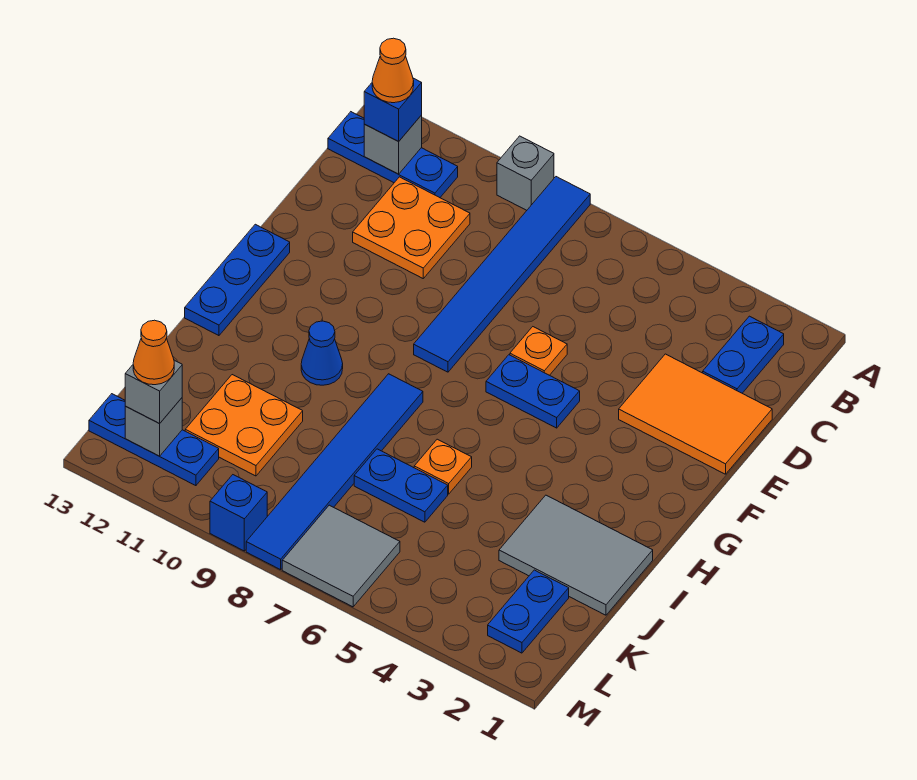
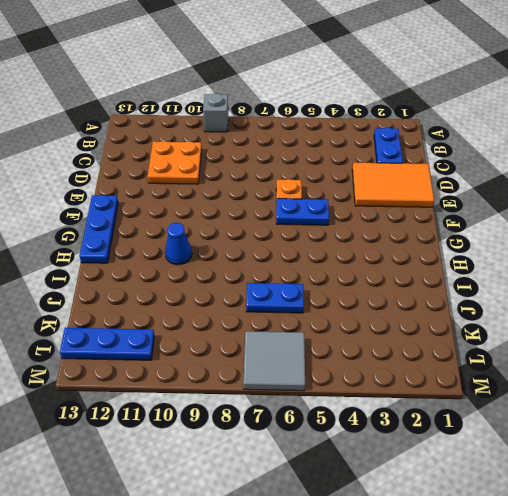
none -> blue 1x6 tile [414,177,590,372]
none -> blue 1x3 plate [328,112,458,198]
none -> blue 1x6 tile [246,374,423,570]

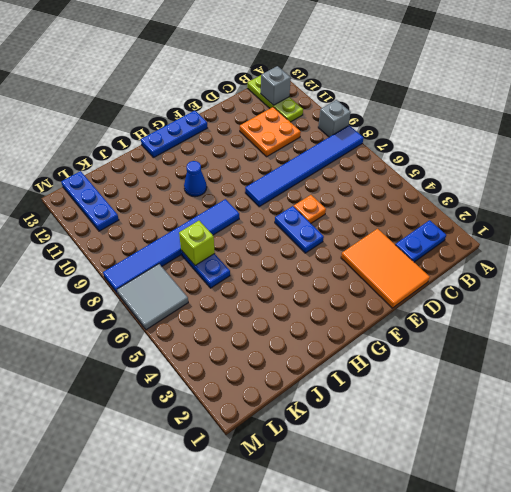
lime 1x3 plate [247,75,303,122] -> blue 1x3 plate [328,112,458,198]
lime 1x1 brick [179,221,215,265] -> none
none -> grey 2x3 tile [499,495,653,615]
none -> orange 1x1 plate [414,439,472,494]
none -> orange 2x2 plate [185,375,303,476]

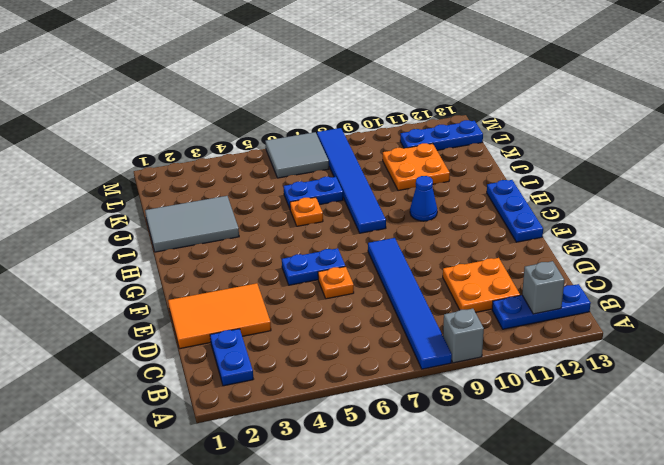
none -> blue 1x2 plate [488,570,569,653]
none -> blue 1x1 brick [210,475,267,551]
none -> grey 1x1 brick [125,398,182,456]

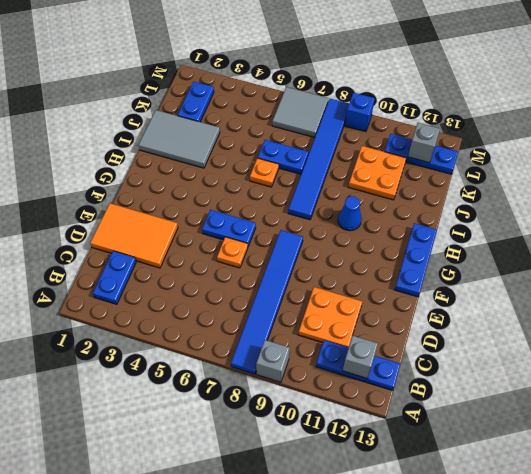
none -> blue 1x1 brick [364,78,422,141]
none -> grey 1x1 brick [125,360,182,424]
none -> orange 1x1 cone [372,38,414,103]

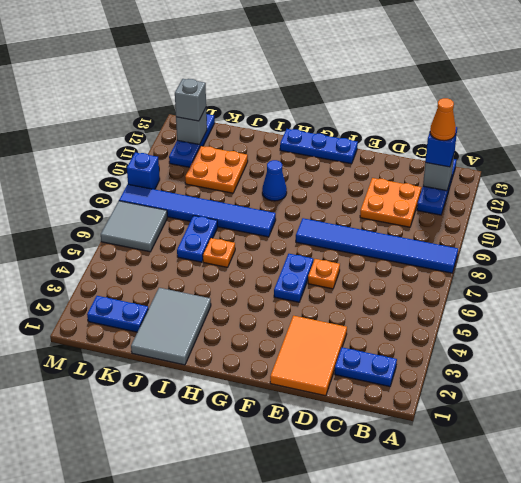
none -> grey 1x1 brick [497,136,554,210]
none -> orange 1x1 cone [133,320,174,385]

